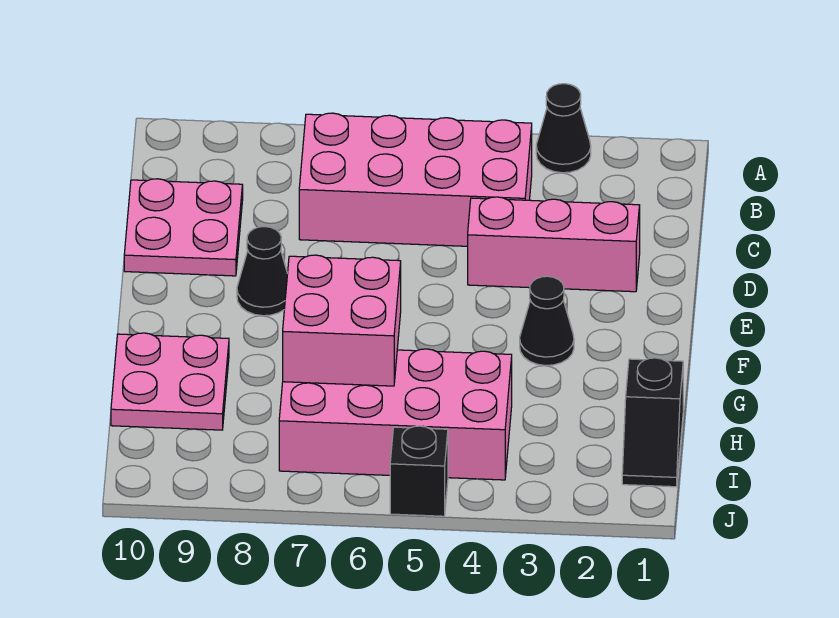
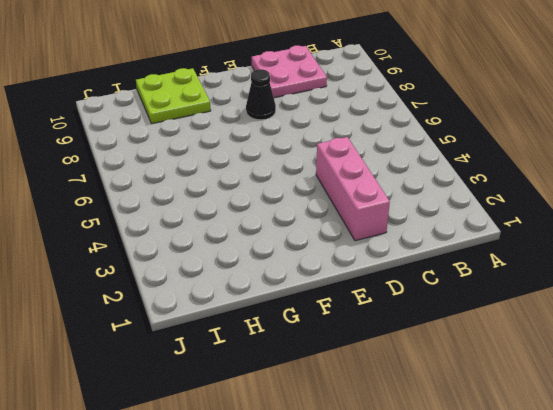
lime 2x2 plate [136,68,211,123] -> pink 2x2 plate [111,333,229,430]
none -> black 1x1 cone [536,84,591,173]
none -> pink 2x4 brick [299,113,532,246]

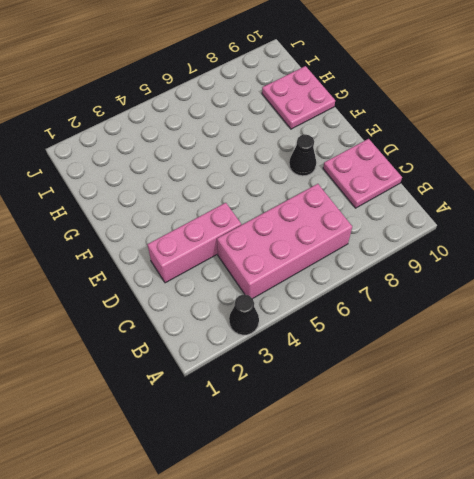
none -> black 1x1 cone [520,276,574,366]
none -> black 1x2 slope [622,358,683,487]

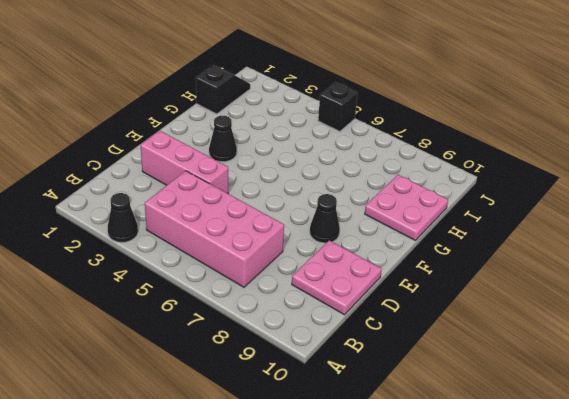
none -> pink 2x4 brick [279,349,512,480]
none -> pink 2x2 brick [283,255,401,386]

